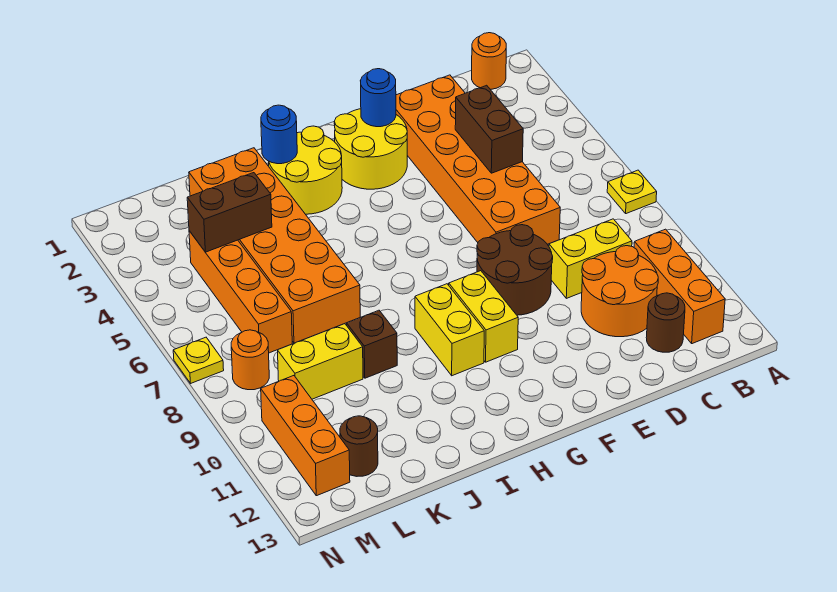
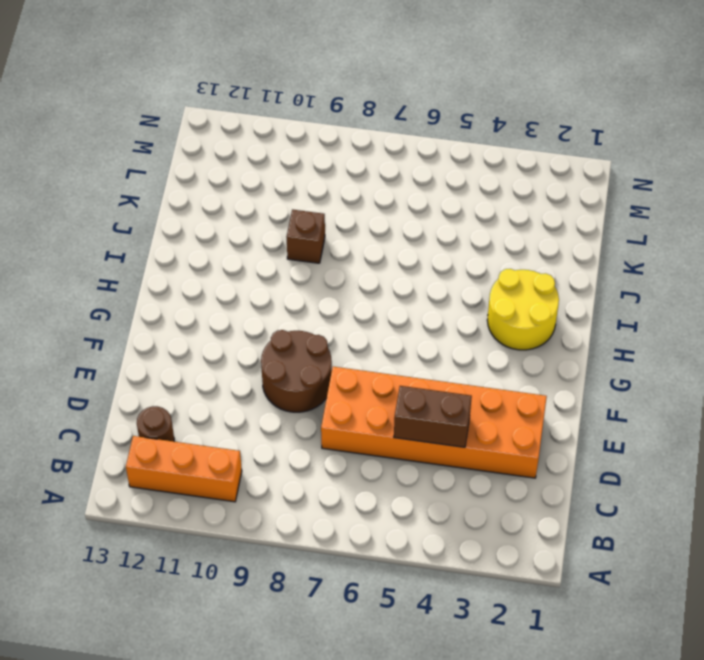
none -> yellow 1x1 plate [607,170,657,214]
none -> orange 1x1 round brick [472,33,506,89]
none -> yellow 1x2 brick [549,219,632,298]

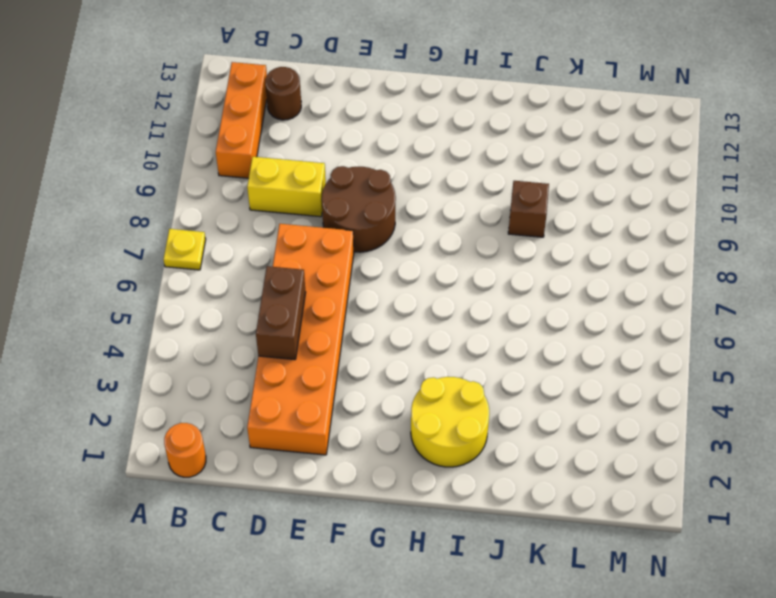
none -> orange 2x2 round brick [581,246,658,337]
none -> yellow 2x2 round brick [334,109,407,189]
none -> yellow 1x2 brick [449,271,518,362]

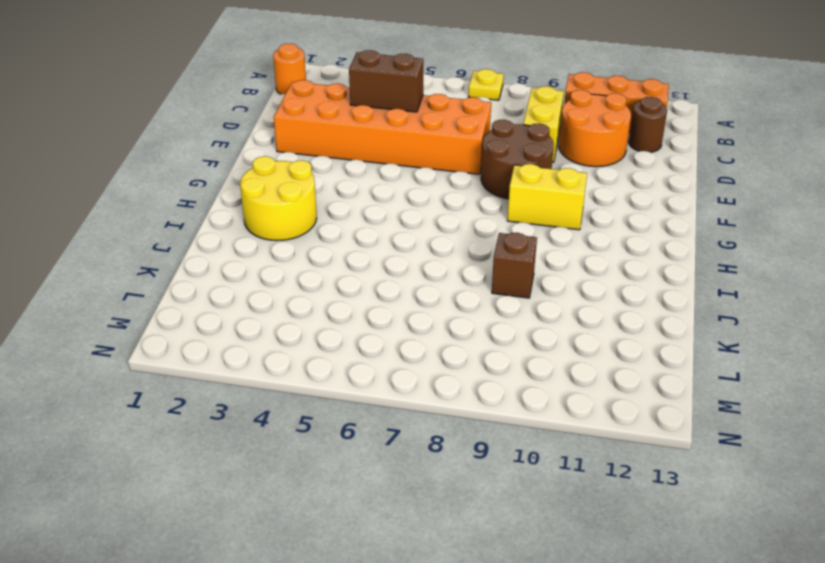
none -> yellow 2x2 round brick [334,109,407,189]
none -> yellow 1x2 brick [415,284,484,376]
none -> orange 2x6 brick [189,148,360,343]

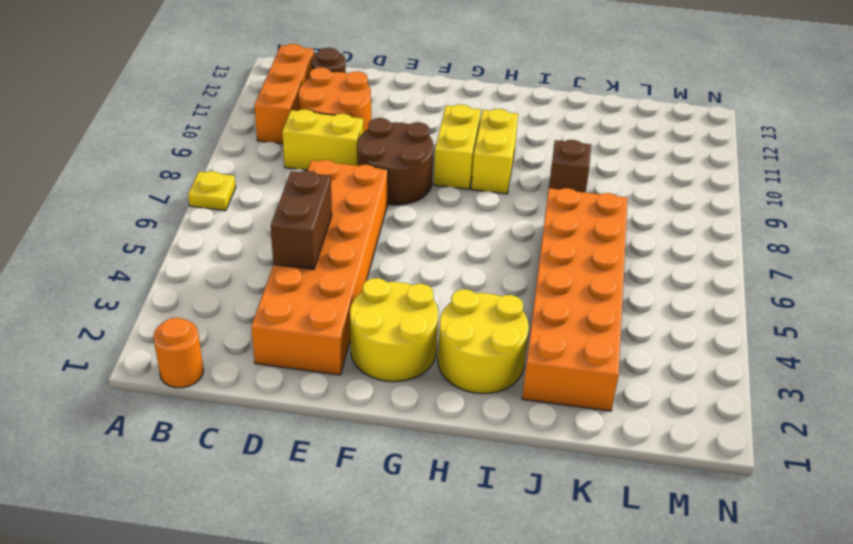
none -> yellow 1x2 brick [278,324,363,399]
none -> orange 1x4 brick [189,231,292,353]
none -> brown 1x1 round brick [340,416,378,476]

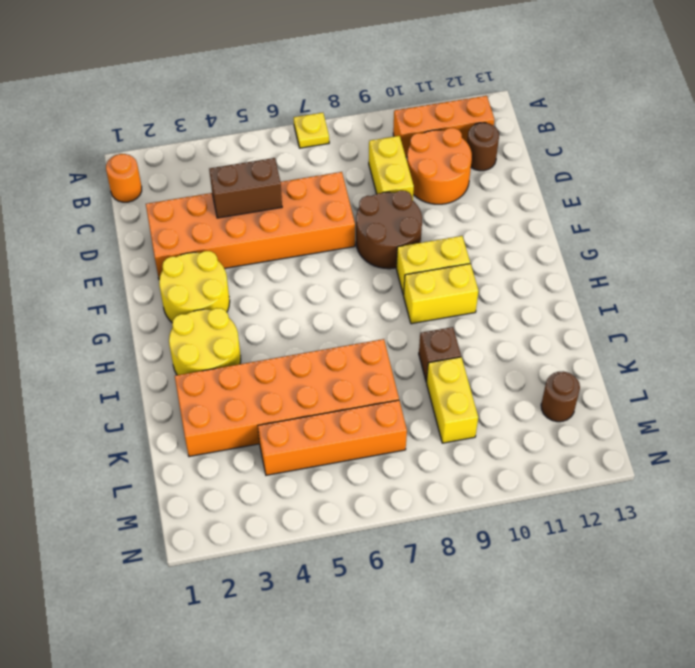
none -> orange 1x1 round brick [231,330,269,390]
none -> orange 1x3 brick [261,376,350,496]
none -> yellow 1x1 plate [173,337,224,383]

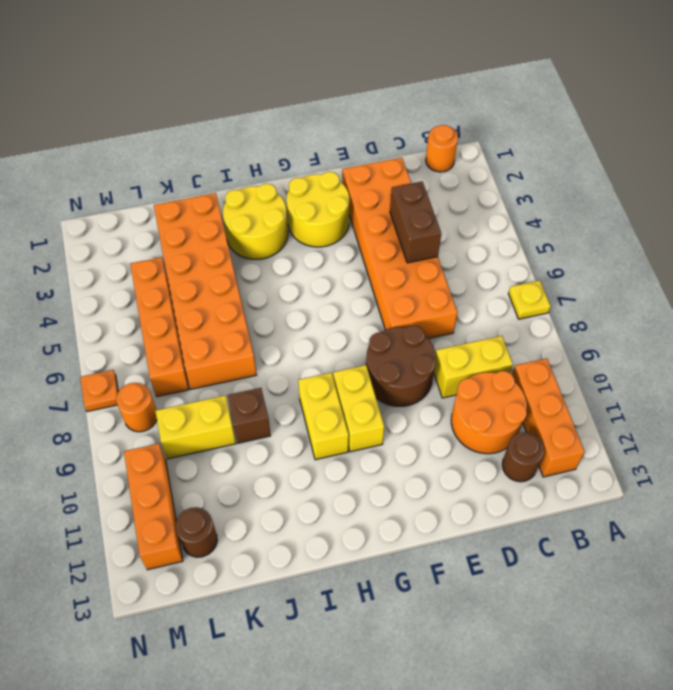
orange 1x1 plate [80,370,118,412] -> yellow 1x1 plate [173,337,224,383]
none -> blue 1x1 round brick [360,69,396,127]
none -> blue 1x1 round brick [261,105,297,164]
none -> brown 1x2 brick [187,173,272,252]

